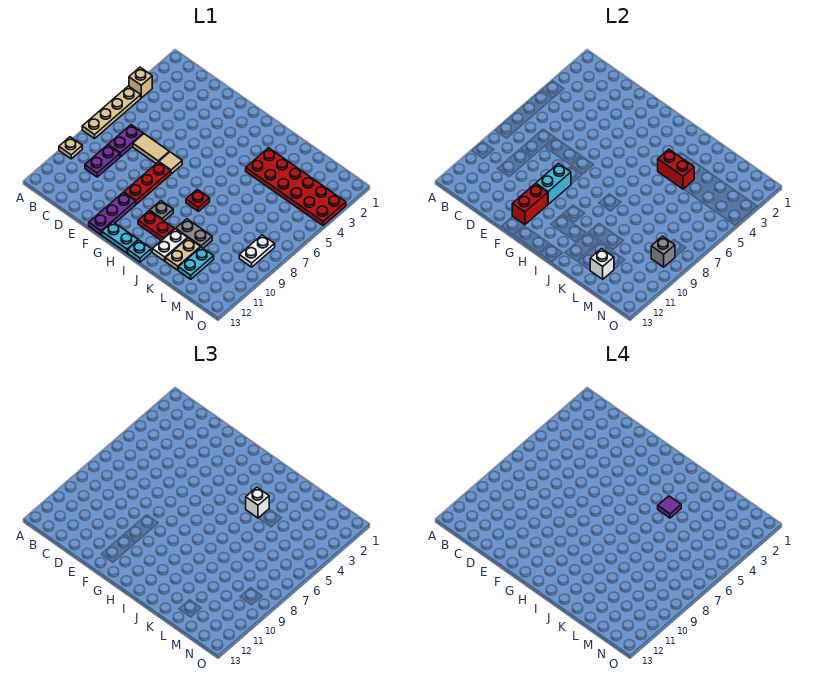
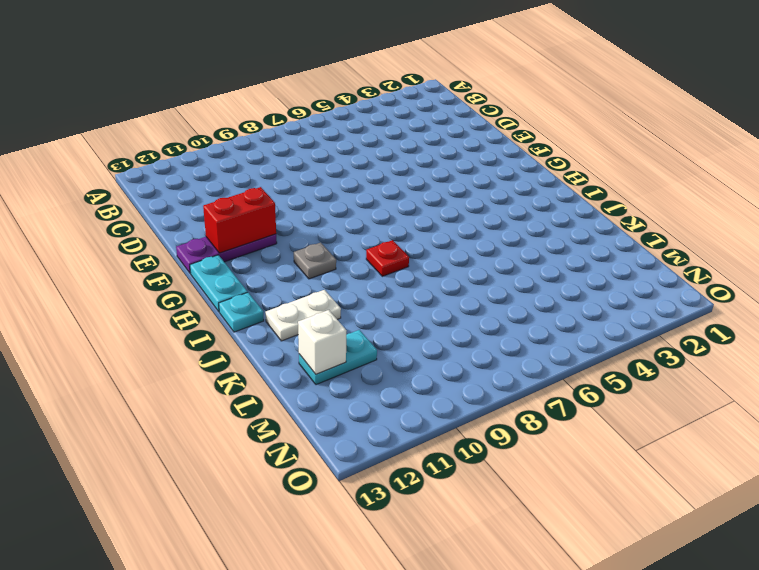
none -> tan 1x1 brick [129,67,152,98]
none -> tan 1x4 plate [82,86,141,139]
none -> tan 1x1 plate [59,137,82,159]

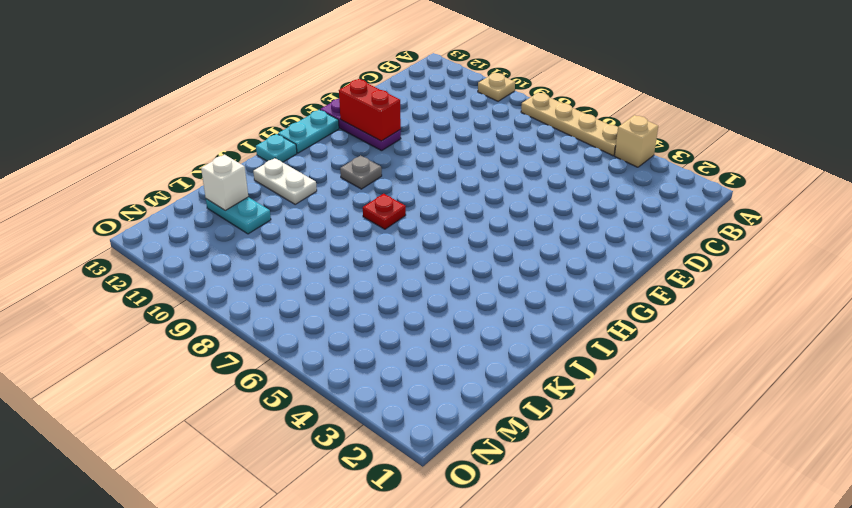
none -> purple 1x2 plate [108,125,143,157]
none -> purple 1x2 plate [85,145,120,177]
none -> tan 1x2 tile [133,134,169,163]

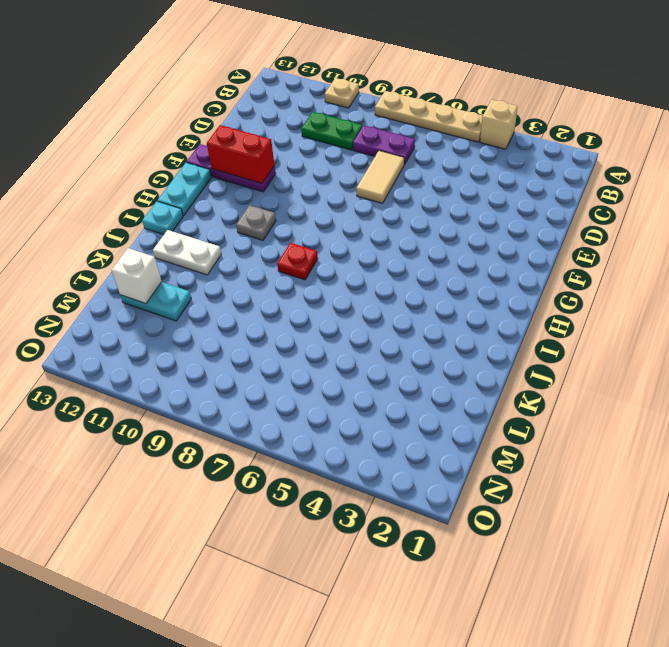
green 1x2 plate [301,112,362,150] -> purple 1x2 plate [85,145,120,177]
none -> tan 1x1 tile [159,152,182,174]
none -> red 1x3 plate [124,162,171,204]
none -> red 1x2 plate [138,211,174,241]

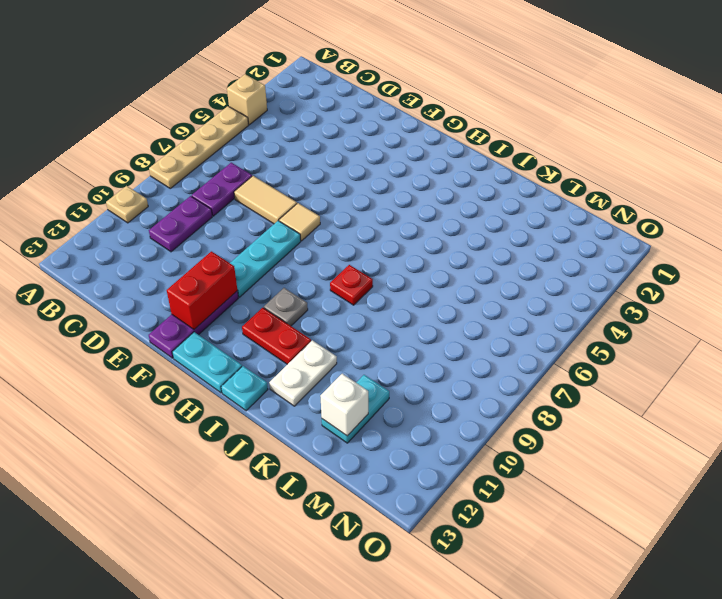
cyan 1x3 plate [230,221,301,297] -> red 1x3 plate [124,162,171,204]
none -> red 2x6 plate [246,148,346,226]
none -> grey 1x2 plate [176,219,212,248]
none -> tan 1x2 plate [165,238,201,270]

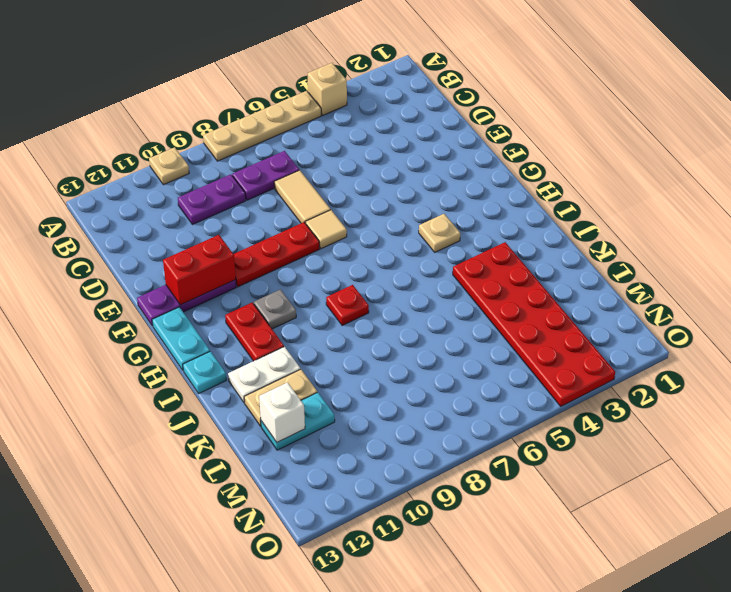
tan 1x1 plate [419,214,460,252] -> none
none -> grey 1x2 plate [176,219,212,248]
none -> white 1x2 plate [239,235,275,267]
none -> cyan 1x2 brick [536,163,571,204]

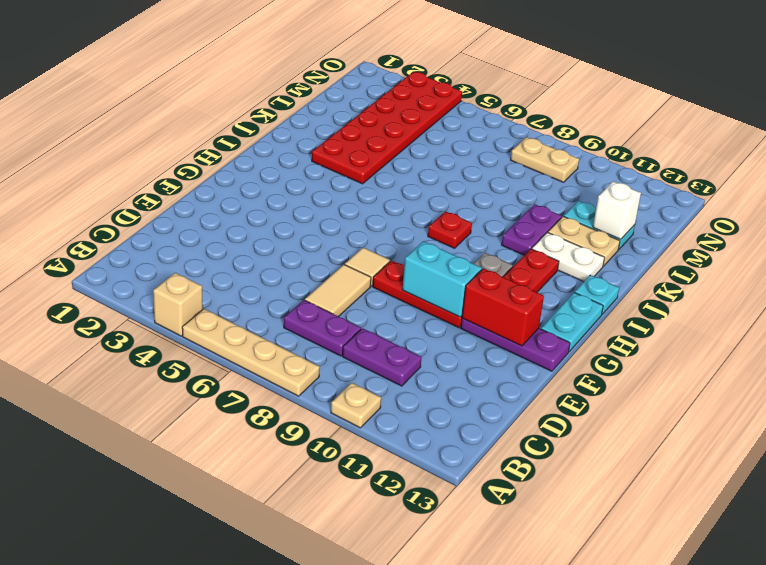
purple 1x2 plate [502,204,562,255] -> grey 1x2 plate [176,219,212,248]
tan 1x2 plate [511,137,579,182] -> white 1x2 plate [239,235,275,267]
none -> red 1x2 brick [658,149,694,189]
none -> grey 1x1 brick [651,236,675,267]
none -> white 1x1 brick [246,487,269,518]

